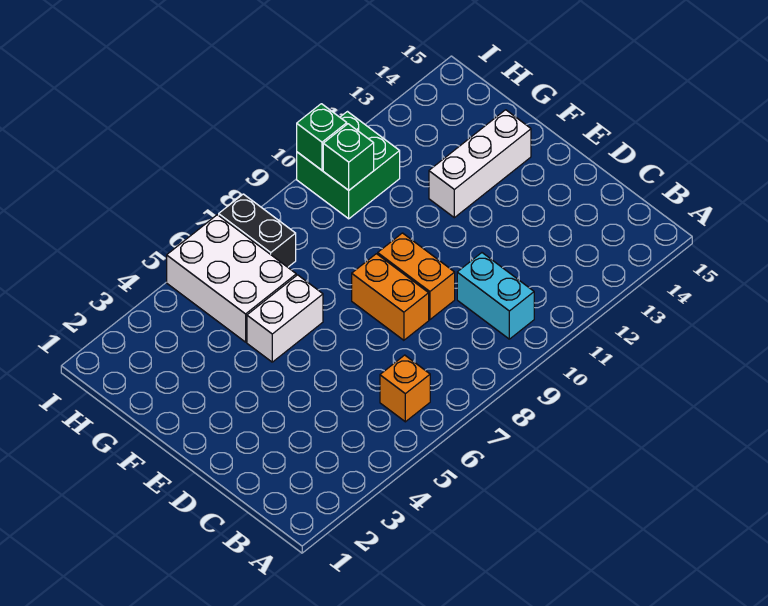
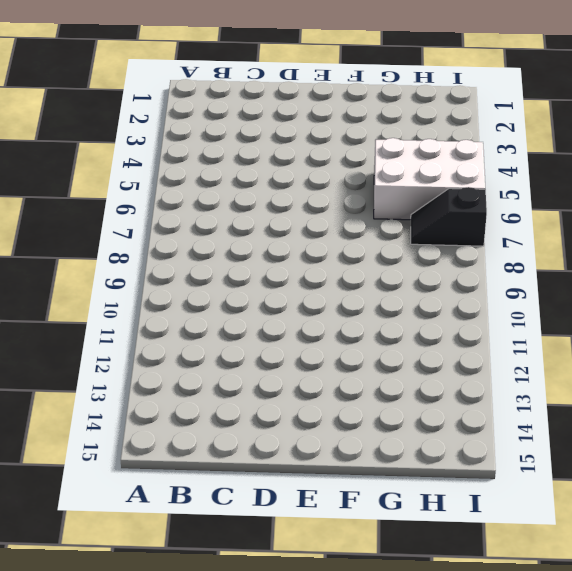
black 1x2 slope [411,187,487,246] -> black 1x2 brick [219,194,296,267]
none -> orange 1x1 brick [380,355,430,422]
none -> cyan 1x2 brick [457,253,534,339]

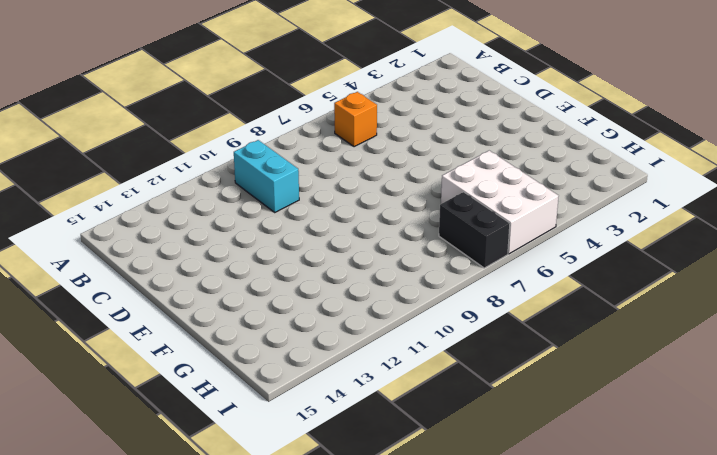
none -> orange 1x2 brick [352,254,429,340]
none -> orange 1x2 brick [378,233,455,320]

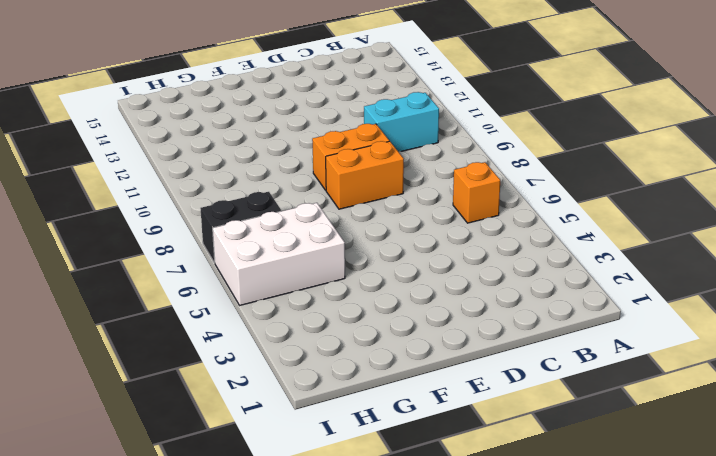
none -> white 1x2 brick [247,275,323,362]
none -> white 1x3 brick [429,110,531,218]

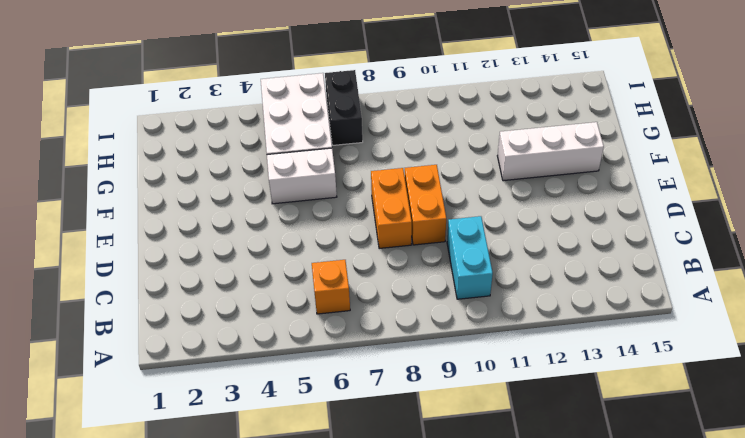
none -> green 2x2 brick [297,112,400,219]
none -> green 1x1 brick [323,124,374,190]

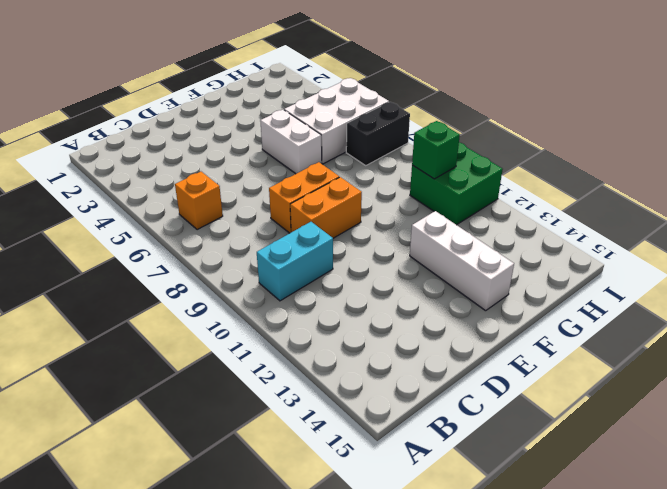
none -> green 1x1 brick [297,104,347,170]

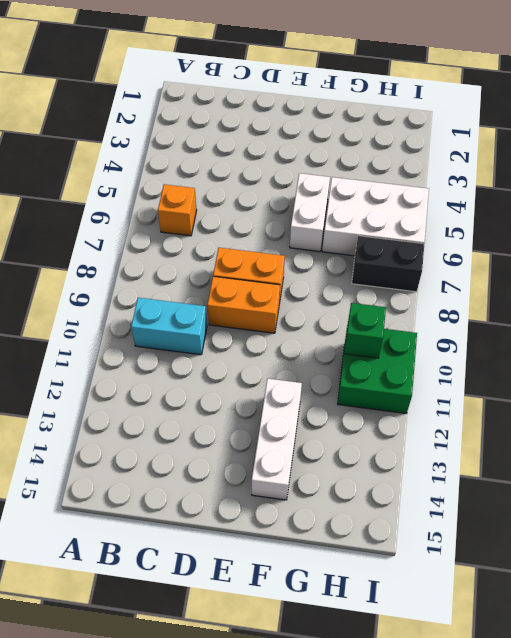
none -> green 1x1 brick [297,104,347,170]

